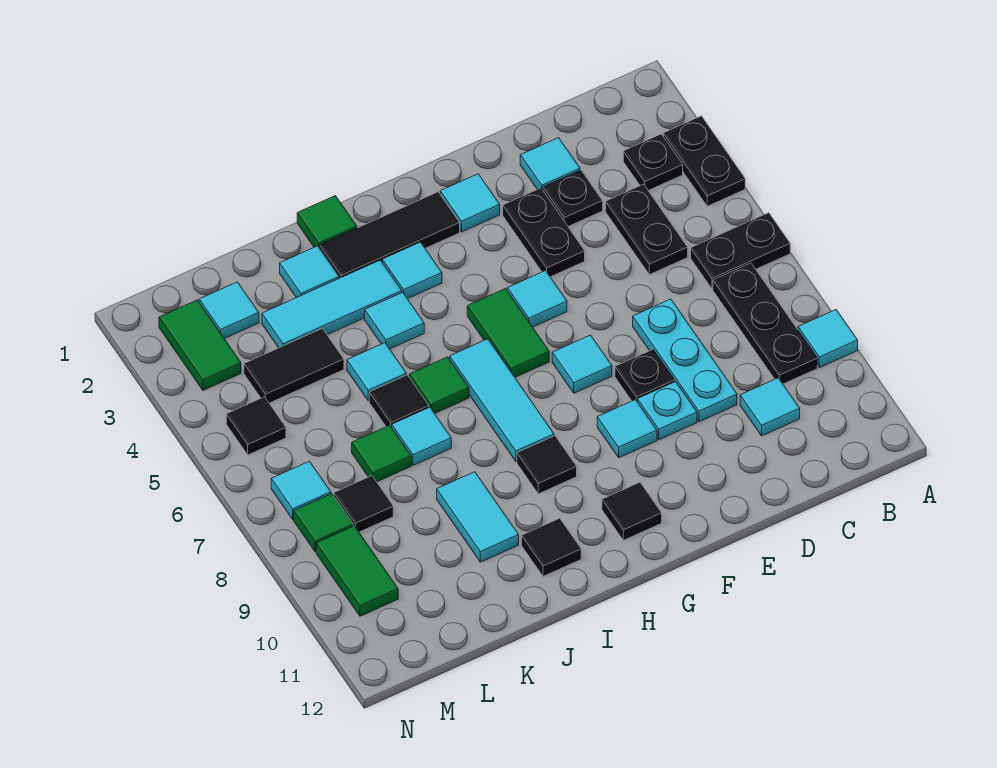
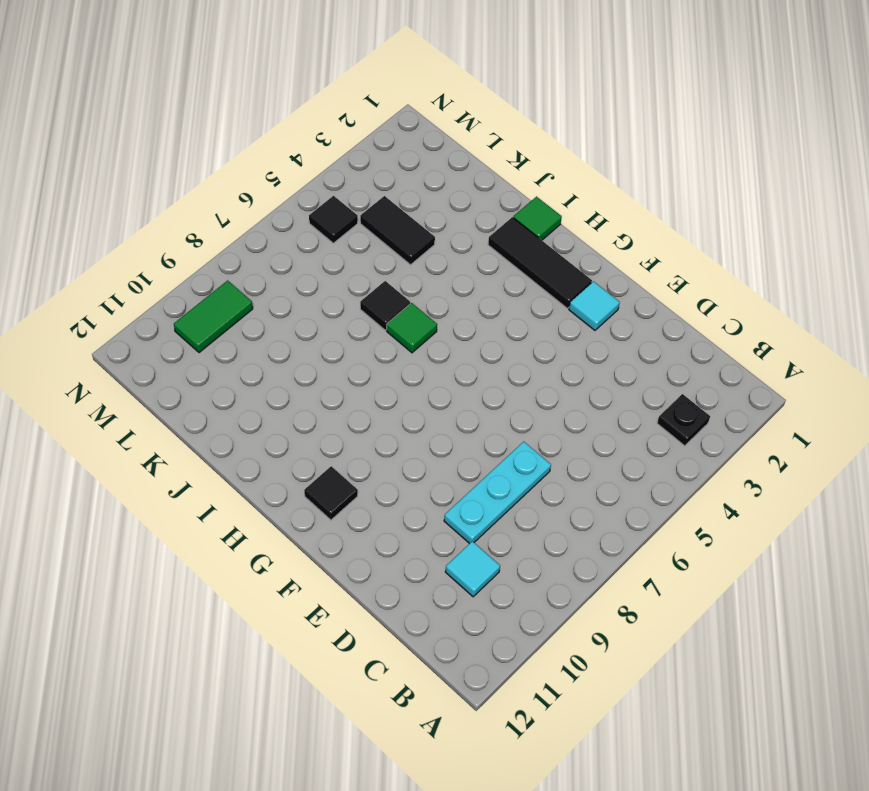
none -> black 1x2 plate [663,116,745,206]
none -> black 1x2 plate [691,213,790,289]
none -> cyan 1x1 tile [798,310,858,368]
none -> black 1x3 plate [713,263,817,384]

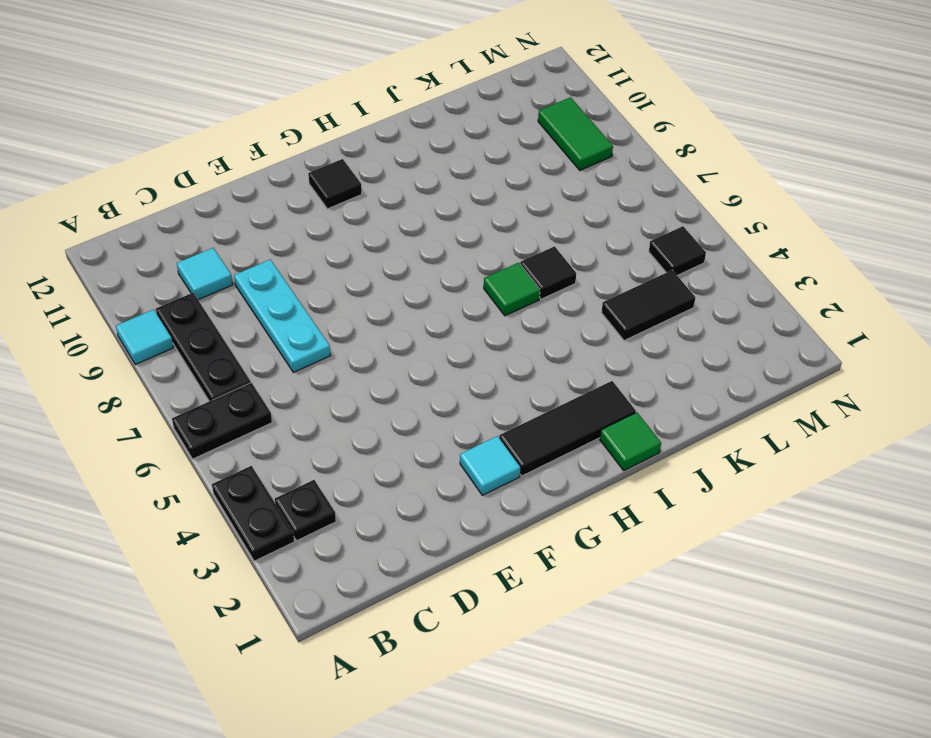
none -> black 1x2 plate [606,184,688,275]
none -> cyan 1x1 tile [520,138,580,190]
none -> black 1x1 plate [543,170,603,226]
none -> black 1x2 plate [503,188,585,277]

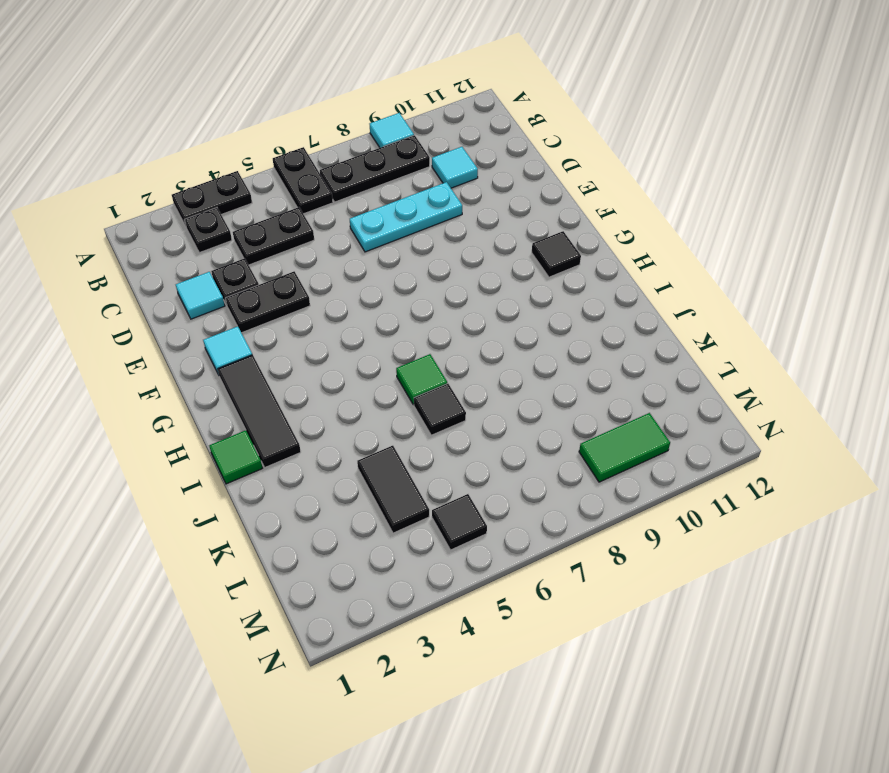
none -> black 1x1 plate [615,350,675,401]
none -> cyan 1x1 plate [637,382,697,440]
none -> cyan 1x1 tile [507,271,567,327]
none -> cyan 1x1 tile [552,335,612,393]

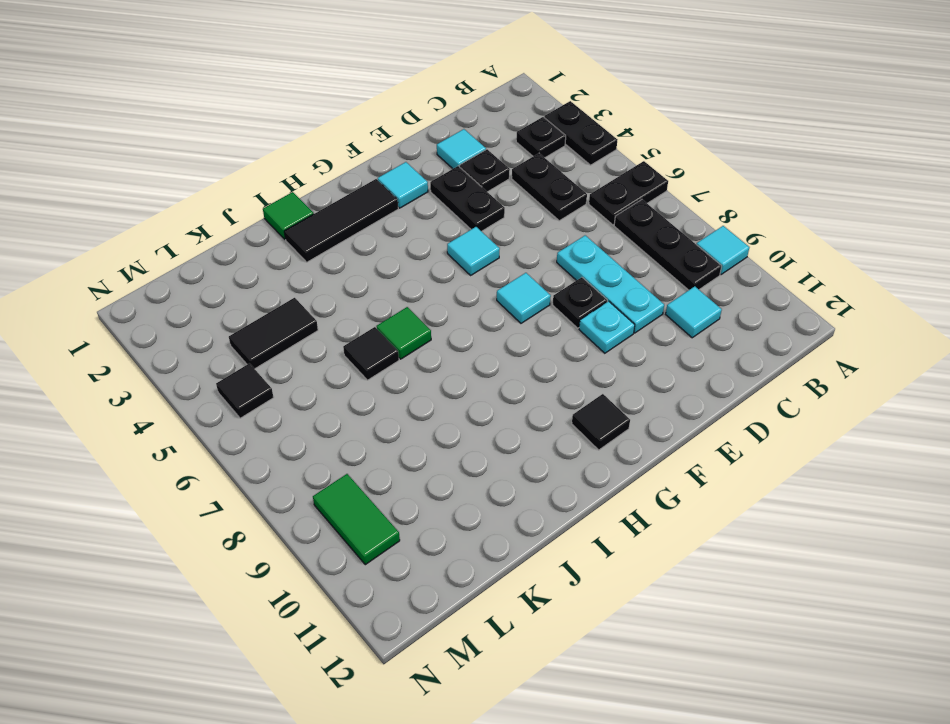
none -> cyan 1x1 tile [597,400,657,458]
none -> green 1x2 tile [467,289,549,377]
none -> cyan 1x1 tile [382,242,442,299]
none -> cyan 1x3 tile [450,339,554,462]

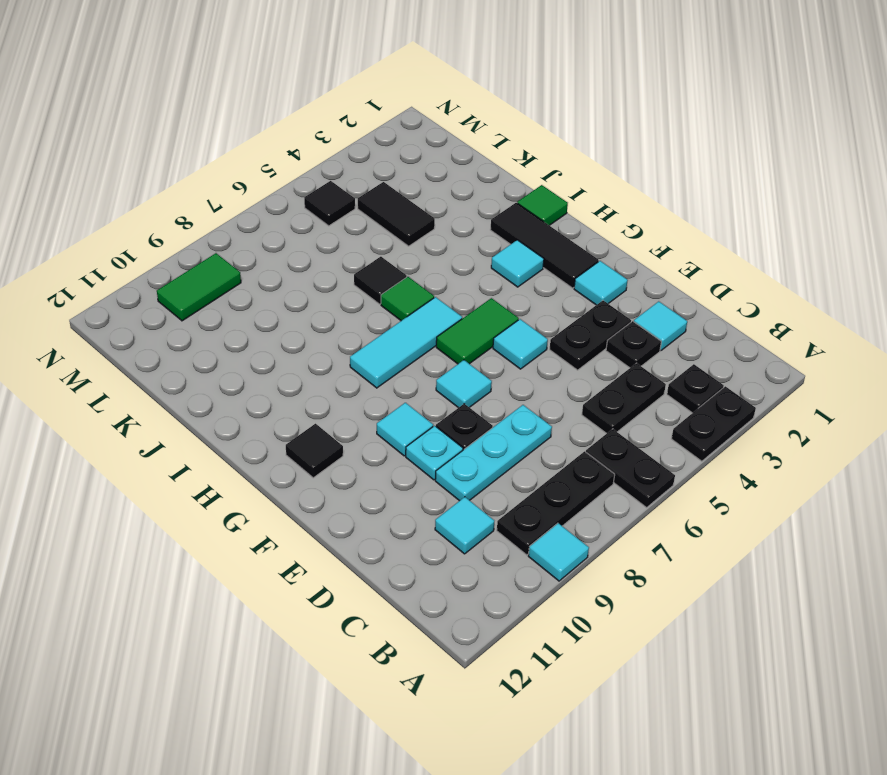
none -> black 1x1 tile [517,436,577,494]
none -> cyan 1x3 tile [262,260,402,348]
none -> cyan 1x1 tile [365,292,424,349]
none -> black 1x1 tile [522,518,581,576]

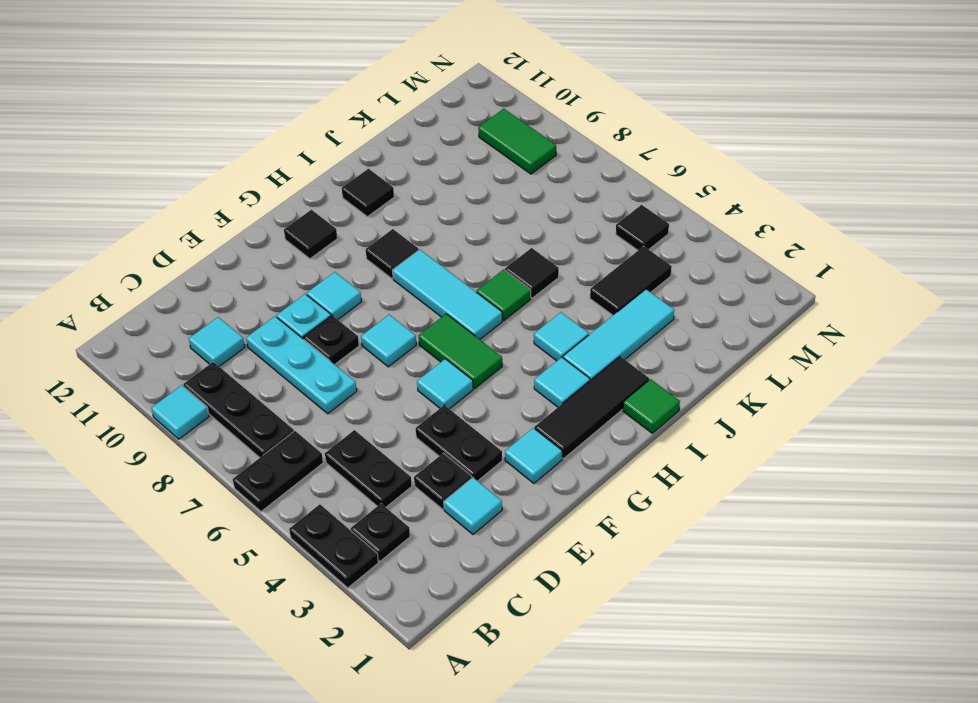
none -> cyan 1x1 tile [280,246,339,298]
none -> cyan 1x1 tile [347,343,406,401]
none -> cyan 1x1 tile [392,407,451,465]
none -> cyan 1x2 tile [437,472,519,562]

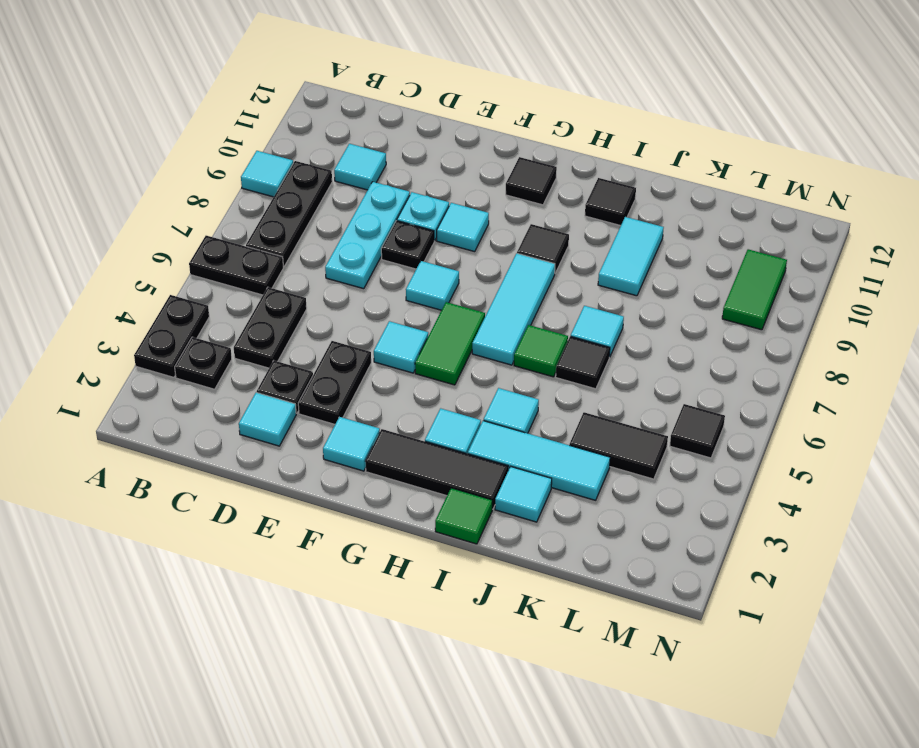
none -> cyan 1x1 tile [347,343,406,401]
none -> green 1x1 tile [352,425,411,482]
none -> cyan 1x1 tile [199,282,259,339]
none -> black 1x1 tile [334,476,393,532]

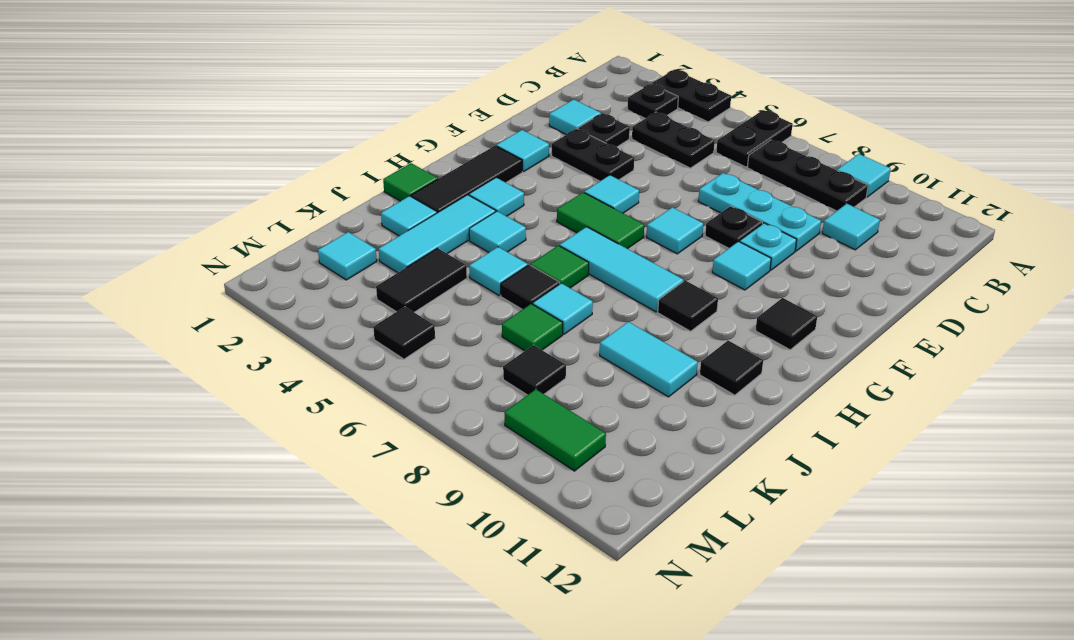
none -> green 1x2 tile [159,300,241,390]
none -> cyan 1x1 tile [271,461,331,519]
none -> green 1x1 tile [294,494,353,552]

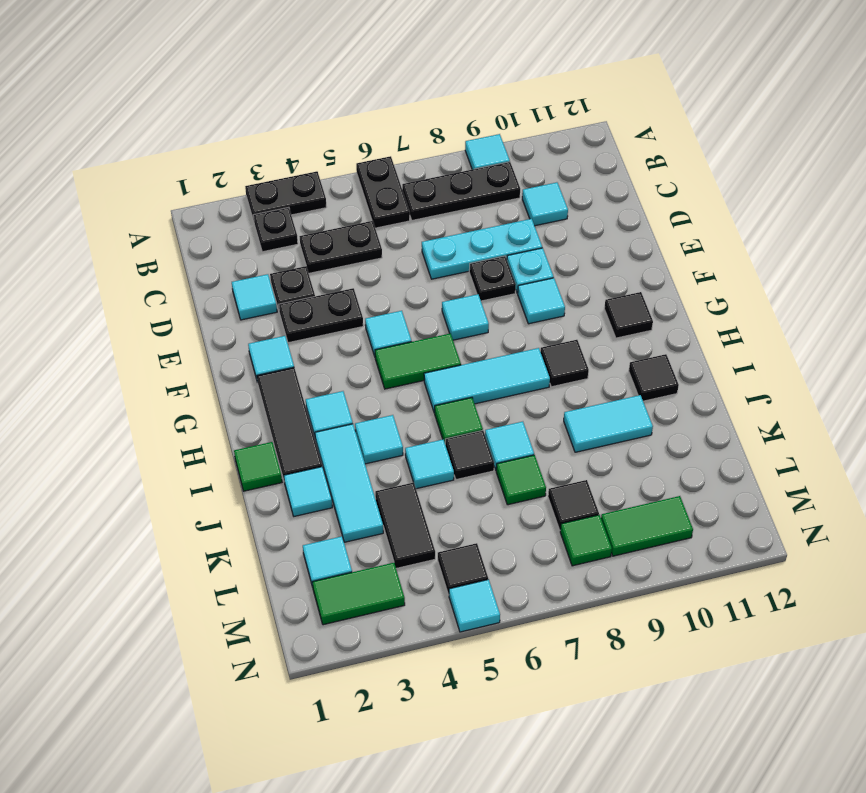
cyan 1x1 tile [449,579,500,632] -> cyan 1x1 tile moved to [271,461,331,519]

